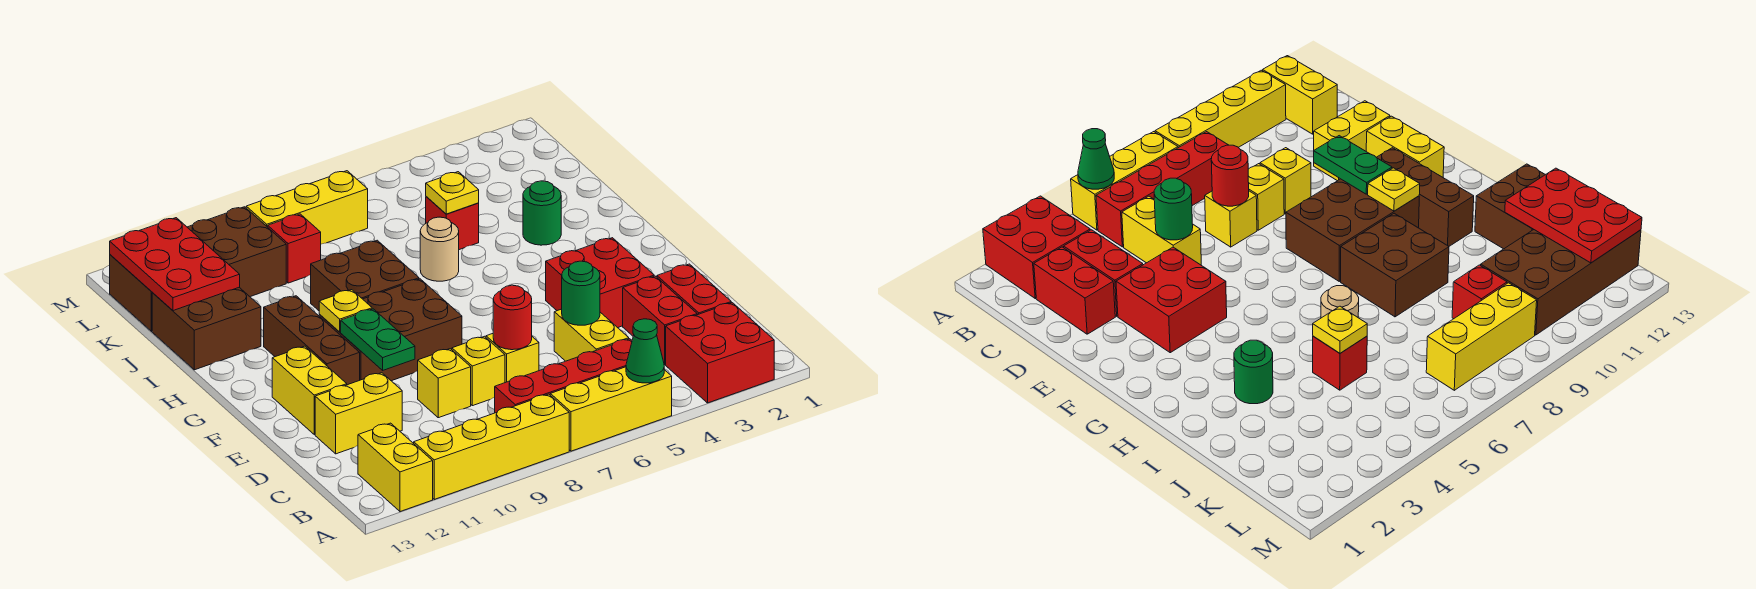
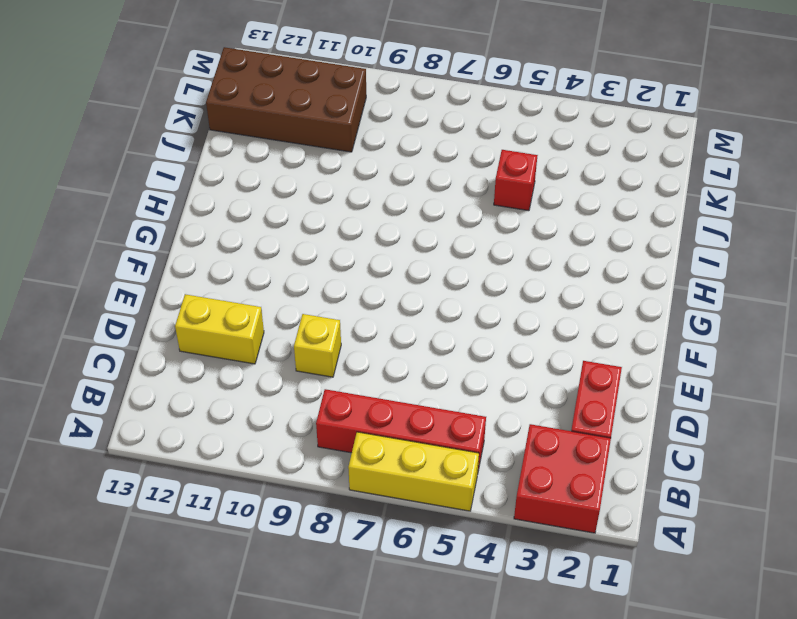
none -> yellow 1x4 brick [414,394,569,499]
none -> yellow 1x2 brick [358,423,433,512]
none -> red 1x2 brick [623,276,697,364]
none -> yellow 1x2 brick [554,309,629,361]

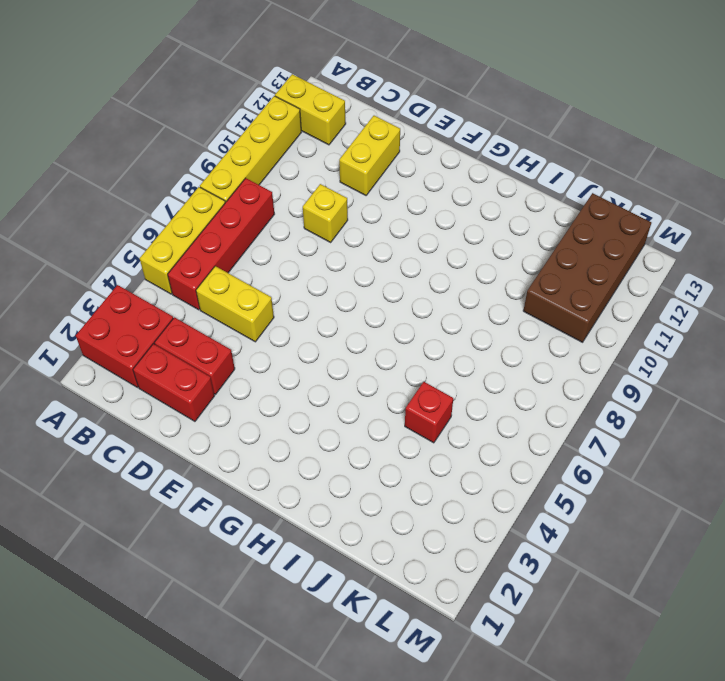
none -> yellow 1x1 brick [486,334,539,383]
none -> yellow 1x1 brick [452,336,505,406]
none -> red 2x2 brick [546,238,654,328]
none -> yellow 1x2 brick [272,346,347,435]

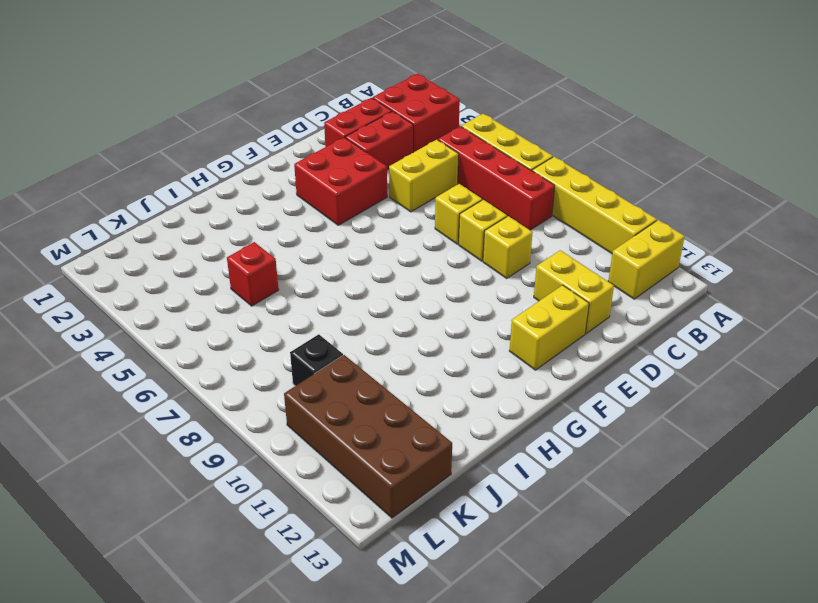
black 1x1 brick [290,334,343,386] -> red 1x1 brick [268,214,321,283]
none -> brown 2x3 brick [319,279,462,381]
none -> brown 1x3 brick [264,296,360,385]
none -> brown 2x2 brick [311,240,419,311]
none -> green 1x1 round brick [523,181,561,245]

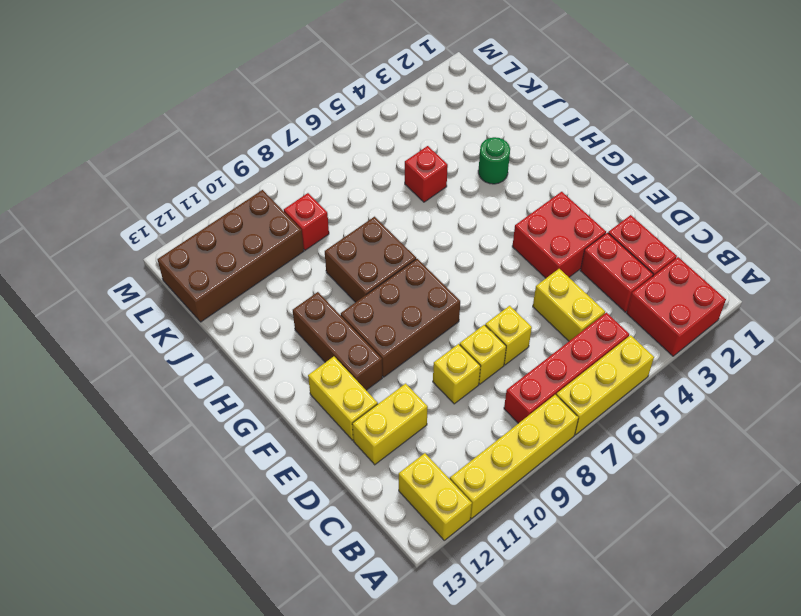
none -> tan 1x1 round brick [420,217,459,281]
none -> brown 2x2 brick [152,287,261,370]
none -> yellow 1x3 brick [246,171,368,244]
none -> green 1x1 cone [626,319,664,383]

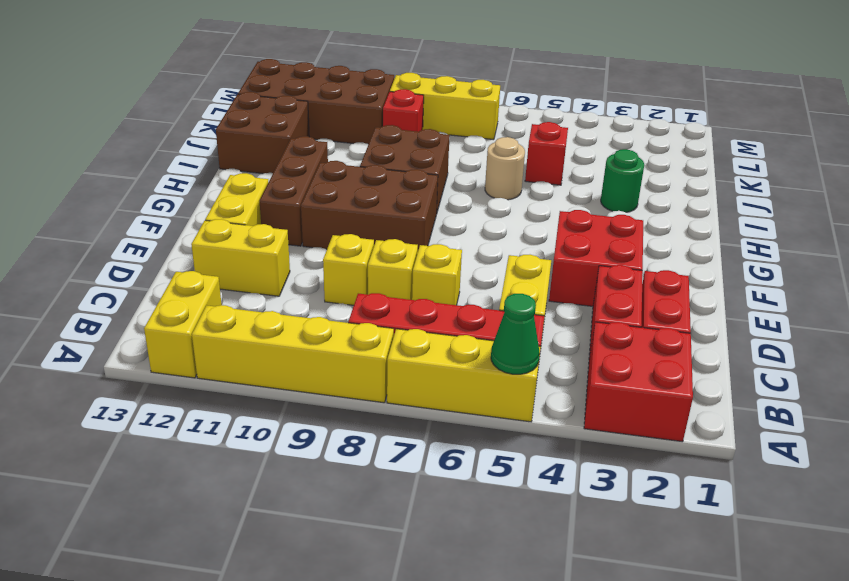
none -> green 1x1 round brick [562,261,600,325]
none -> red 1x1 round brick [493,285,532,350]
none -> green 1x2 plate [341,309,415,370]
none -> yellow 1x1 plate [319,290,372,332]

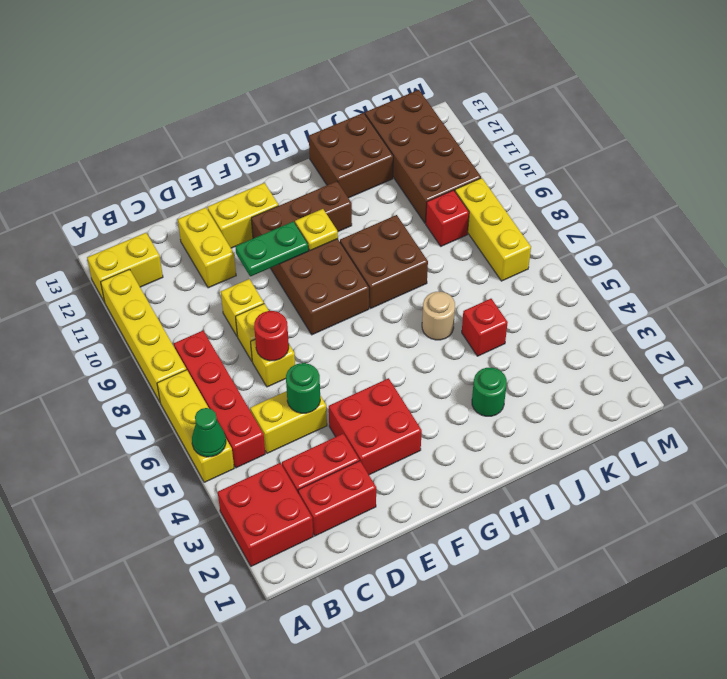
none -> yellow 1x1 plate [426,172,479,214]
none -> red 2x3 plate [110,218,240,311]

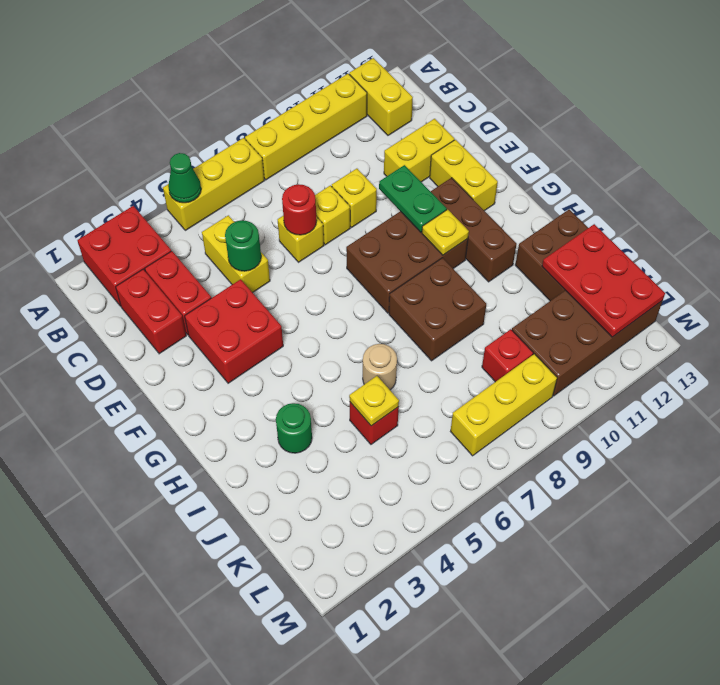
none -> red 1x4 brick [495,339,632,413]

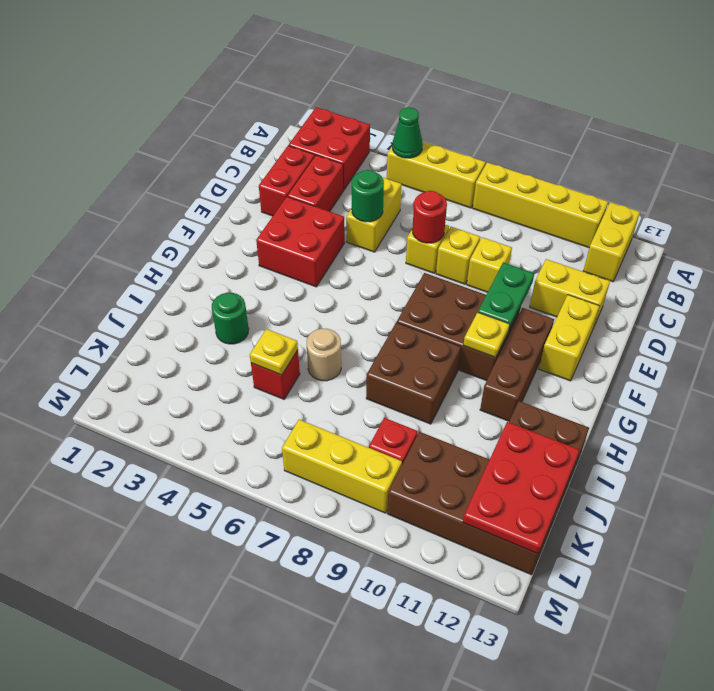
none -> red 1x4 brick [495,339,632,413]

